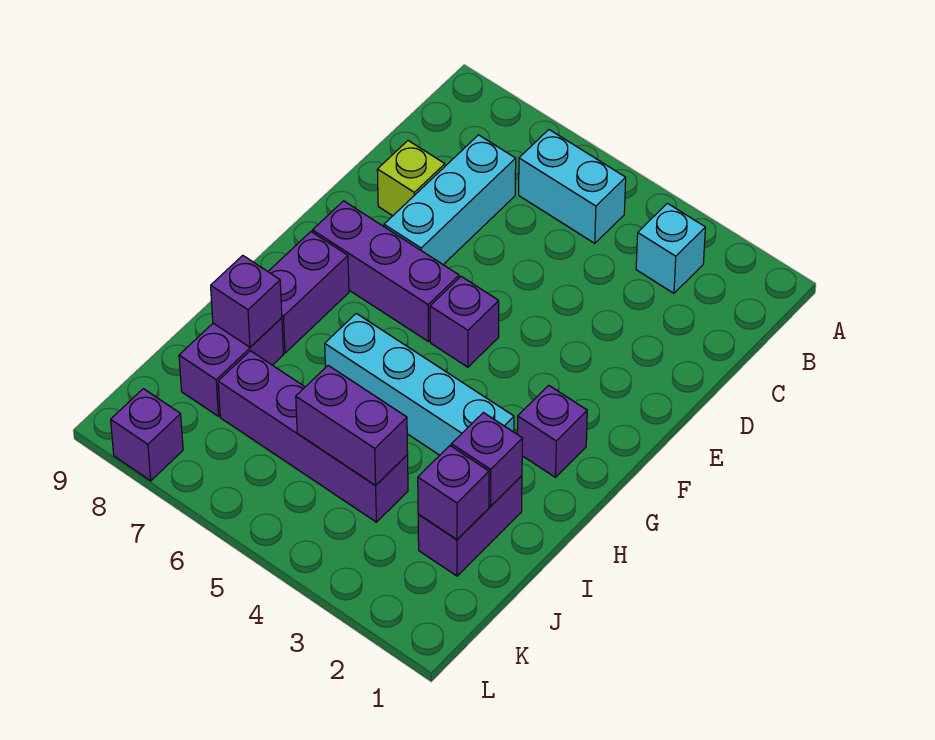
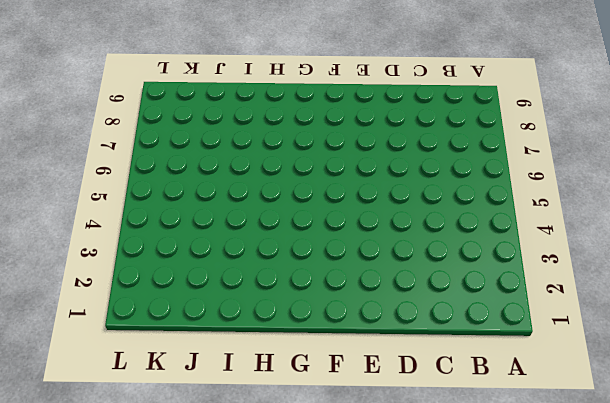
none -> cyan 1x1 brick [636,203,705,293]
none -> cyan 1x2 brick [519,130,626,243]
none -> cyan 1x3 brick [384,135,516,264]

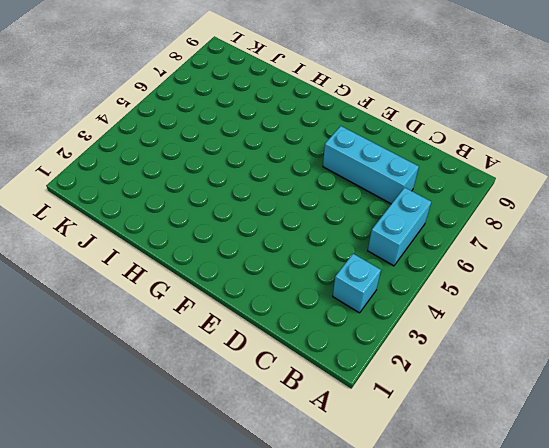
none -> lime 1x1 brick [377,141,445,216]
none -> purple 1x1 brick [430,277,499,367]
none -> purple 1x3 brick [312,201,459,342]

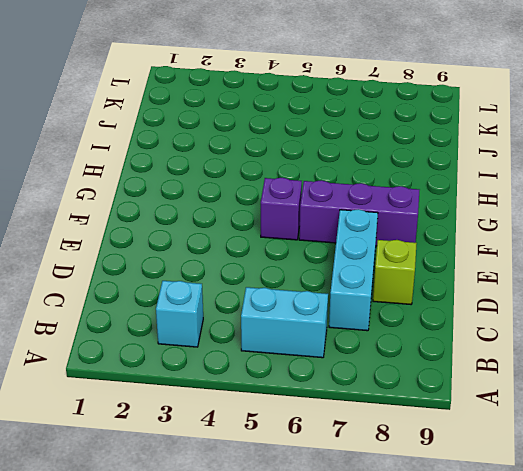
none -> purple 1x1 brick [517,385,587,477]
none -> purple 1x2 brick [268,232,349,353]
none -> cyan 1x4 brick [325,313,514,455]

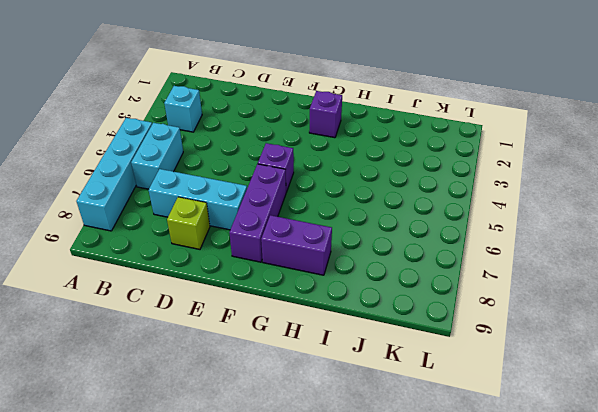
cyan 1x4 brick [76,118,152,231] -> cyan 1x4 brick moved to [325,313,514,455]
none -> purple 1x2 brick [418,476,522,576]
none -> purple 1x2 brick [179,318,283,416]
none -> purple 1x4 brick [218,351,408,522]

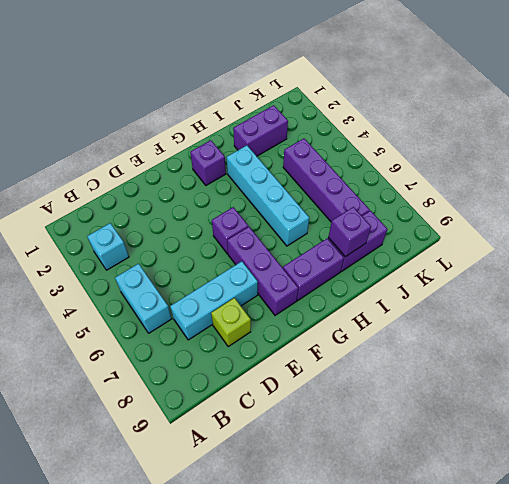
none -> purple 1x1 brick [111,389,183,481]
none -> purple 1x1 brick [451,413,523,506]
none -> purple 1x1 brick [418,446,489,539]

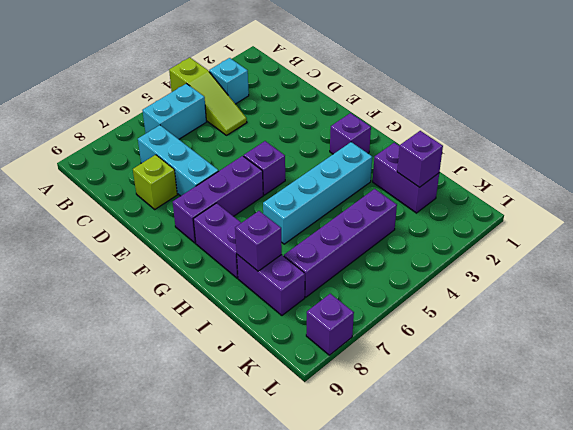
lime 1x3 slope [169,58,247,135] -> none
none -> purple 1x1 brick [451,413,523,506]
none -> purple 1x2 brick [296,365,408,486]

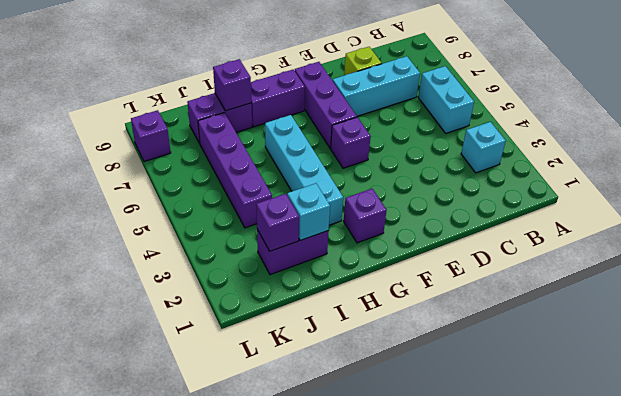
cyan 1x1 brick [287,183,330,241] -> purple 1x1 brick [451,413,523,506]
none -> purple 1x2 brick [296,365,408,486]

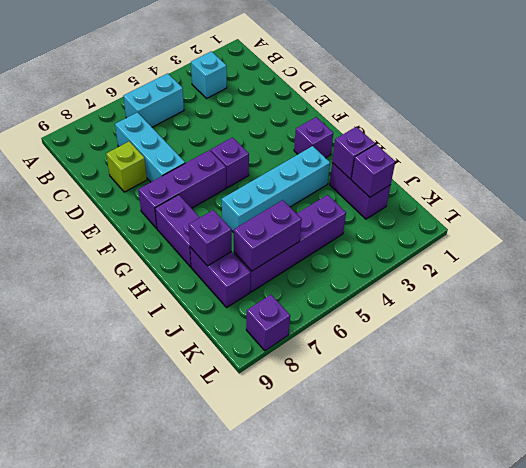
purple 1x2 brick [234,200,302,271] -> purple 1x2 brick moved to [296,365,408,486]

